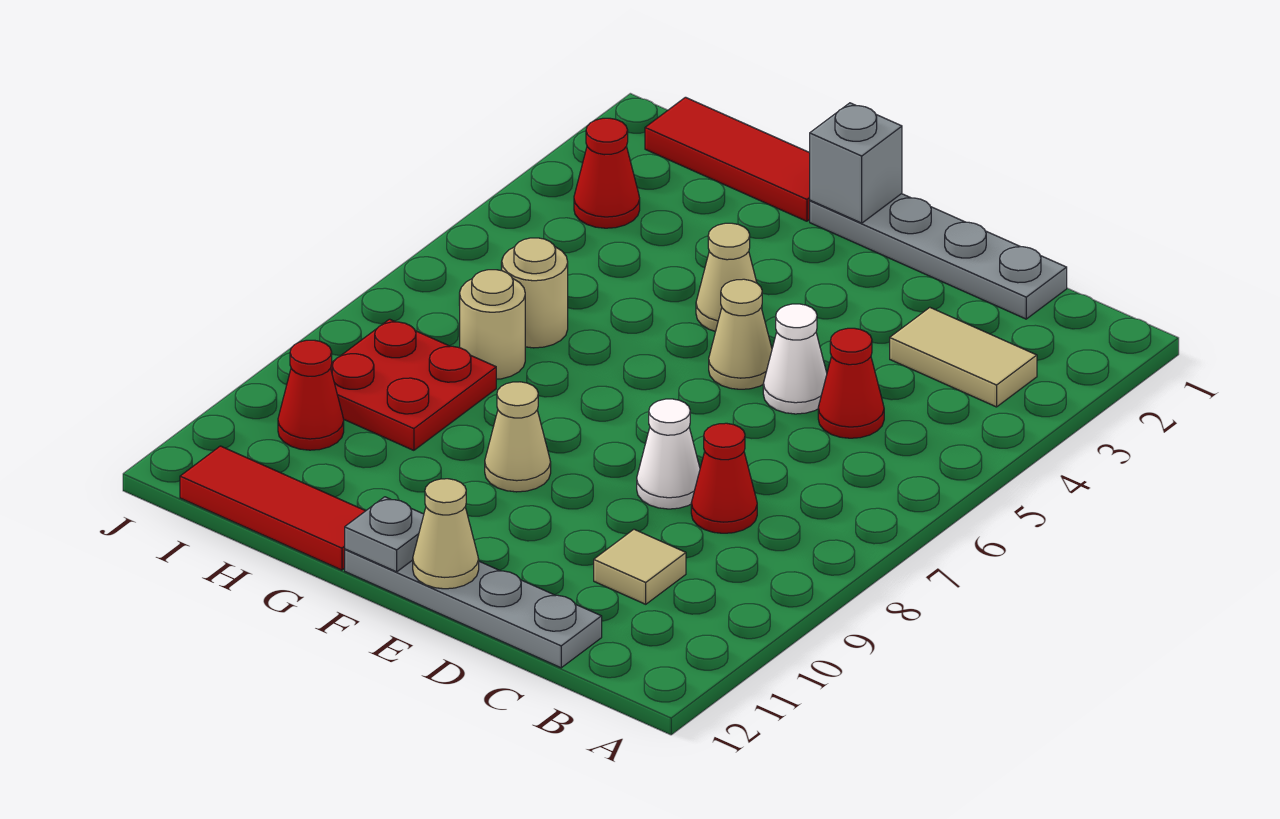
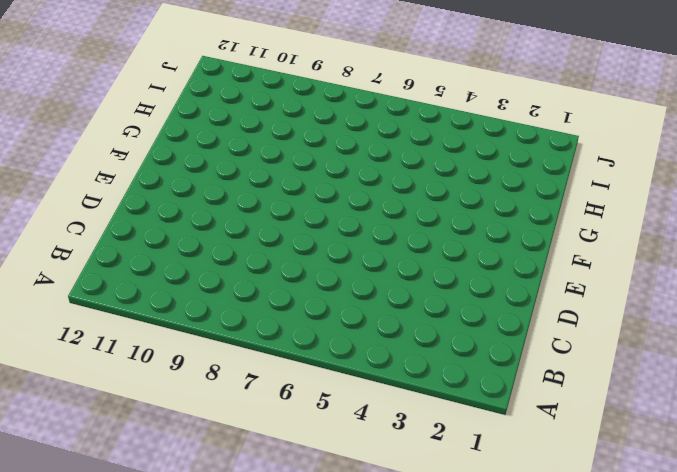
none -> tan 1x2 tile [890,308,1037,407]
none -> grey 1x4 plate [810,194,1067,319]
none -> red 1x1 cone [818,328,884,438]

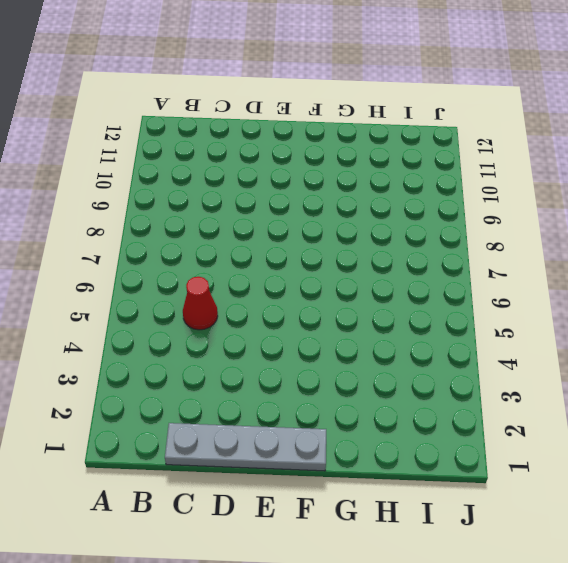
none -> tan 1x2 tile [890,308,1037,407]
none -> red 1x1 cone [691,423,757,533]
none -> tan 1x1 tile [594,529,686,604]

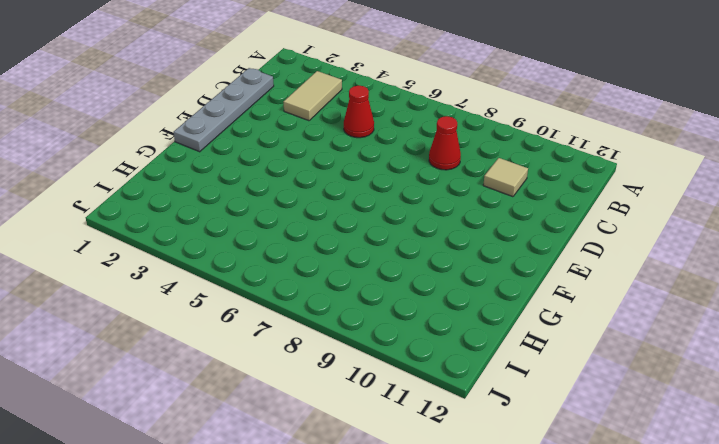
none -> grey 1x4 plate [345,549,602,668]
none -> white 1x1 cone [763,304,827,414]
none -> white 1x1 cone [637,399,700,509]

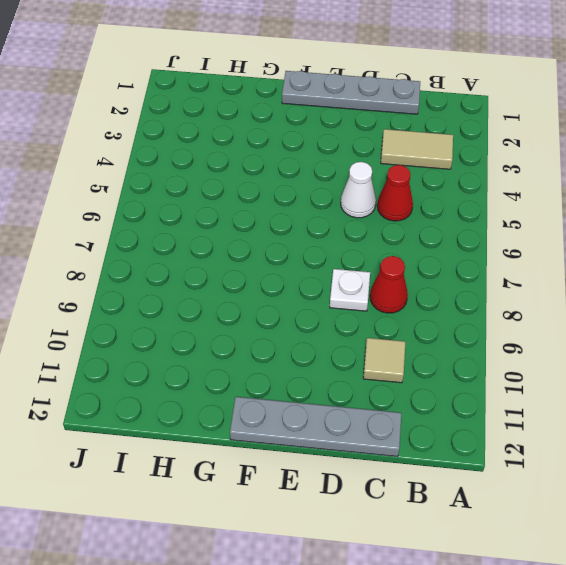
white 1x1 plate [330,269,370,311] -> white 1x1 cone [637,399,700,509]
none -> tan 1x1 cone [709,279,772,389]
none -> tan 1x1 cone [696,223,762,331]
none -> tan 1x1 cone [485,382,551,492]

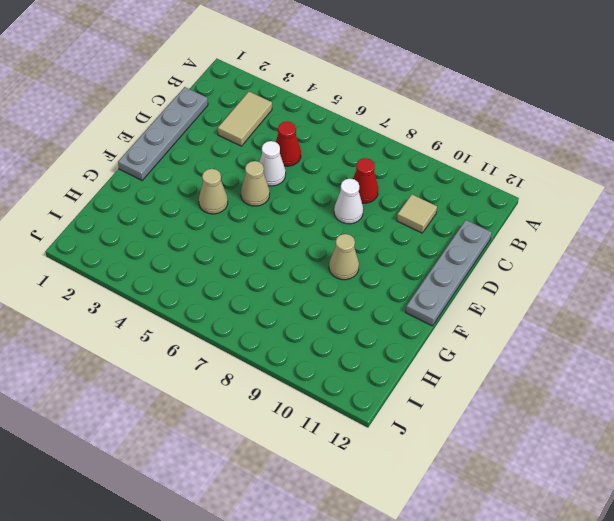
none -> red 1x3 tile [645,97,810,221]
none -> red 1x3 tile [180,446,365,570]
none -> tan 1x1 round brick [502,238,568,348]

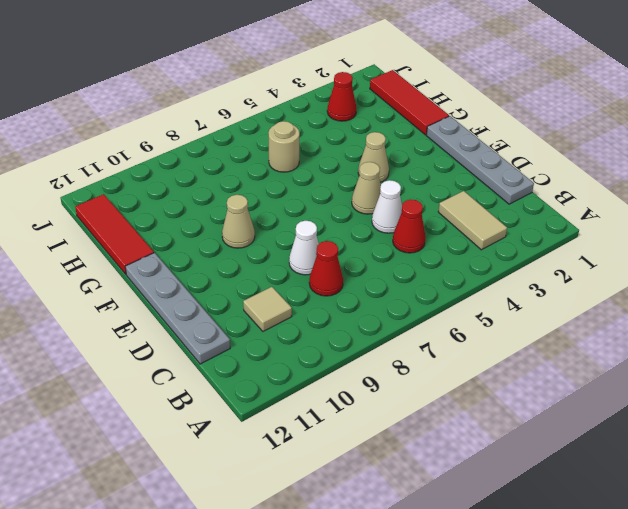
none -> tan 1x1 round brick [459,270,525,379]
none -> red 2x2 plate [331,319,496,450]
none -> red 1x1 cone [278,340,344,450]

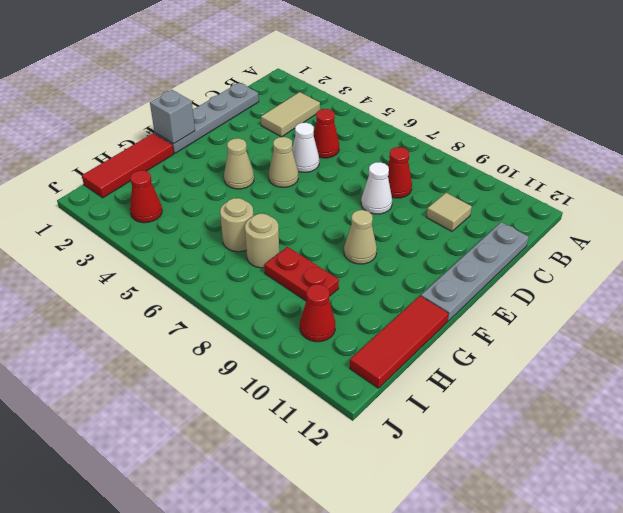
red 1x2 plate [264,247,339,301] -> red 2x2 plate [331,319,496,450]
none -> tan 1x1 cone [413,479,479,589]
none -> grey 1x1 plate [345,497,424,572]

